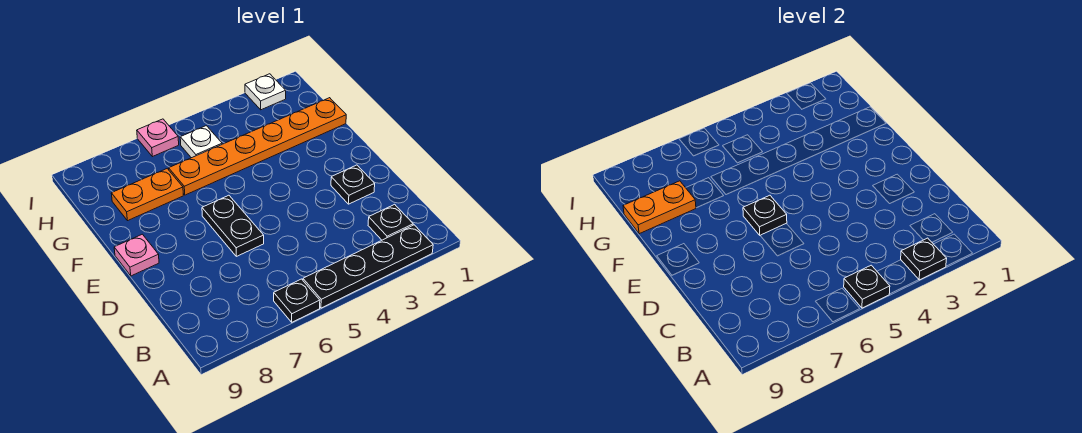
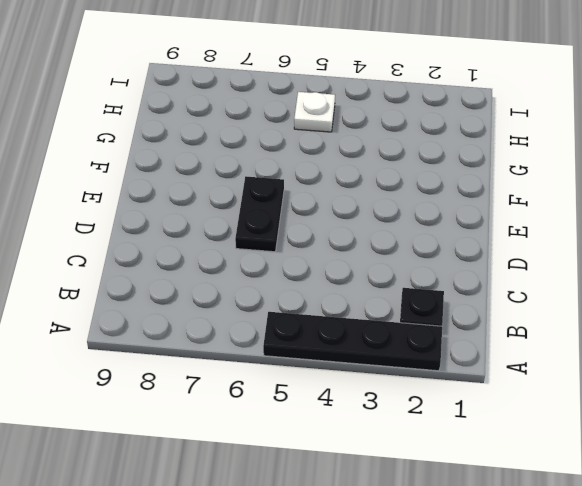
none -> black 1x1 plate [274,279,320,322]
none -> black 1x1 plate [331,165,375,204]
none -> pink 1x1 plate [114,234,159,276]

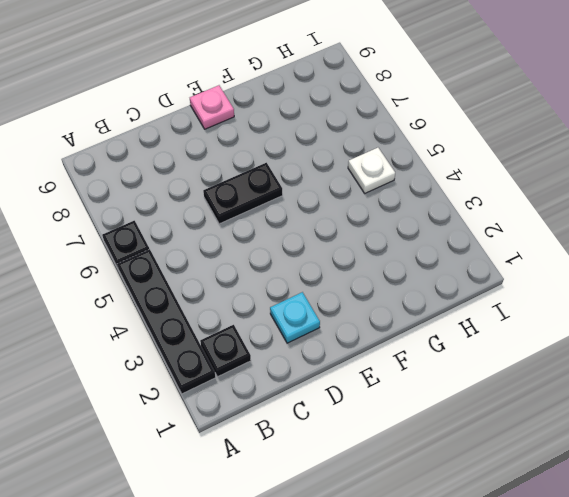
cyan 1x1 plate [270,292,320,343] -> black 1x1 plate [331,165,375,204]
none -> orange 1x6 plate [169,98,346,195]
none -> orange 1x2 plate [111,169,183,221]
none -> white 1x1 plate [245,74,286,110]

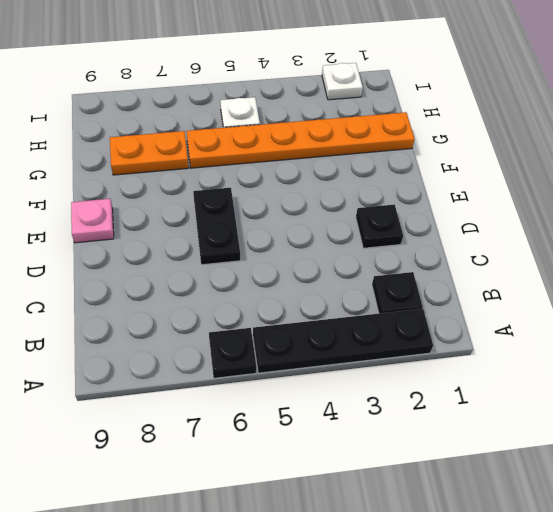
none -> pink 1x1 plate [137,119,179,157]
none -> black 1x1 plate [901,238,947,280]
none -> black 1x1 plate [844,265,890,308]

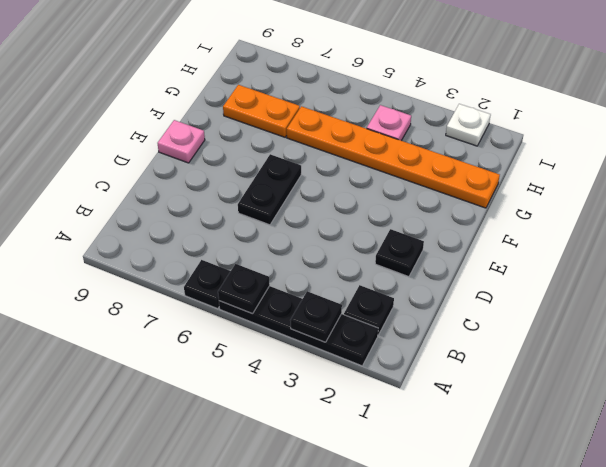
pink 1x1 plate [367,105,411,141] -> pink 1x1 plate moved to [137,119,179,157]
none -> white 1x1 plate [180,126,222,158]
none -> black 1x1 plate [743,195,787,235]
none -> orange 1x2 plate [623,181,696,234]

